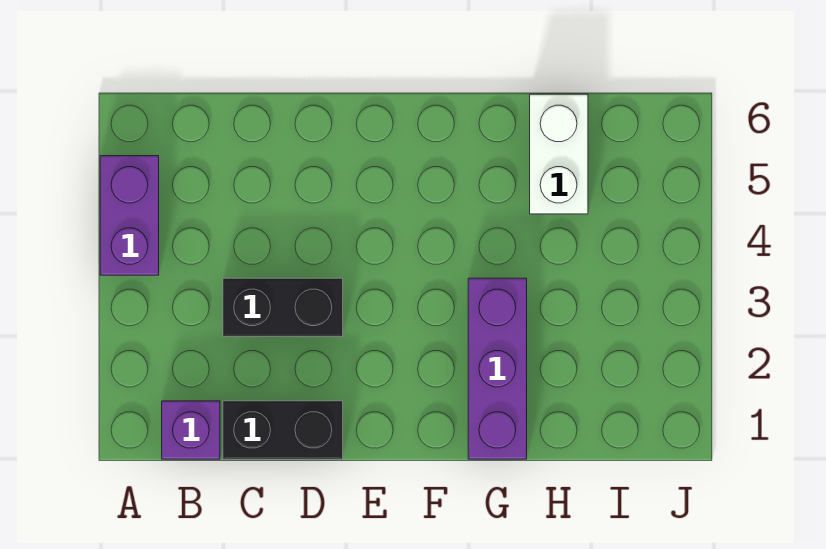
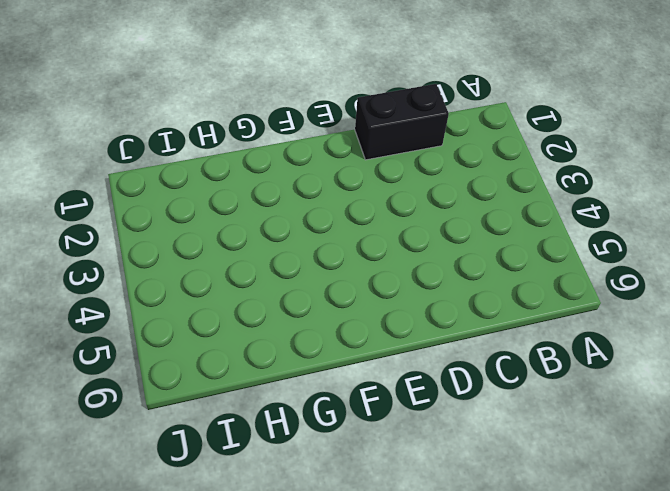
none -> purple 1x2 brick [100,156,159,275]
none -> purple 1x1 brick [162,401,220,459]

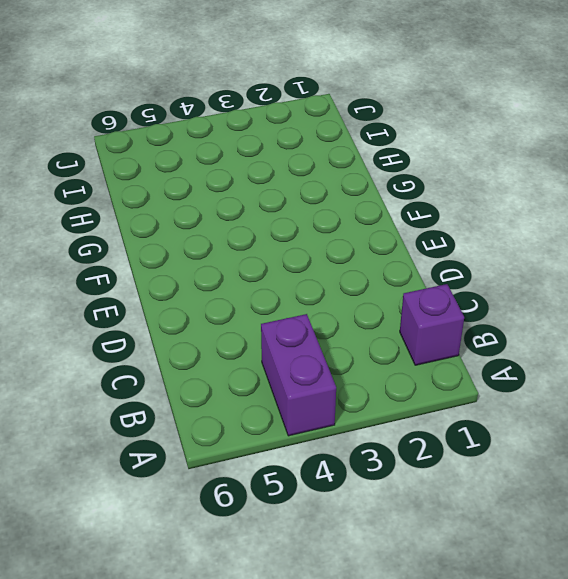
purple 1x2 brick [261,314,336,436] -> purple 1x2 brick turned to [100,156,159,275]
none -> black 1x2 brick [223,401,343,459]
none -> black 1x2 brick [223,278,343,337]

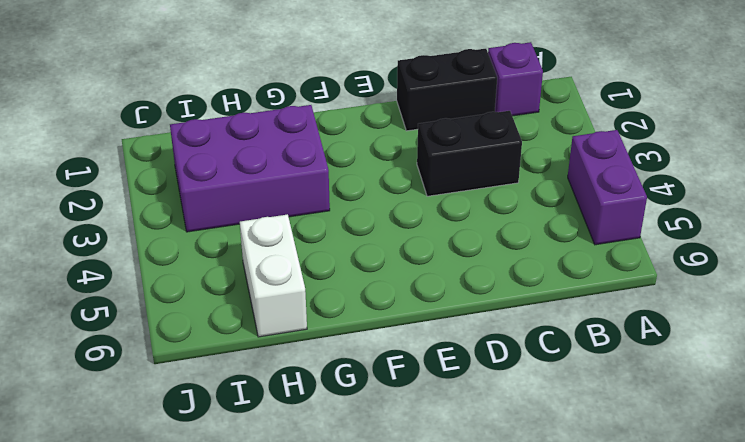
purple 2x3 brick [170,105,330,232] -> purple 1x3 brick [468,278,527,459]

